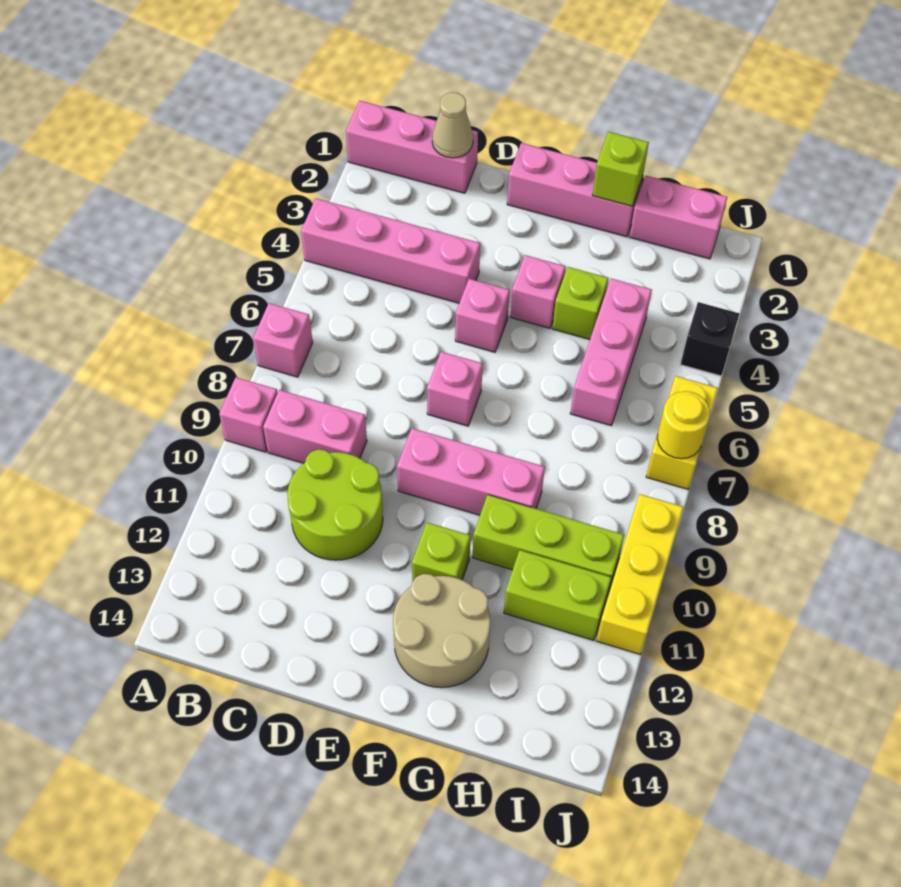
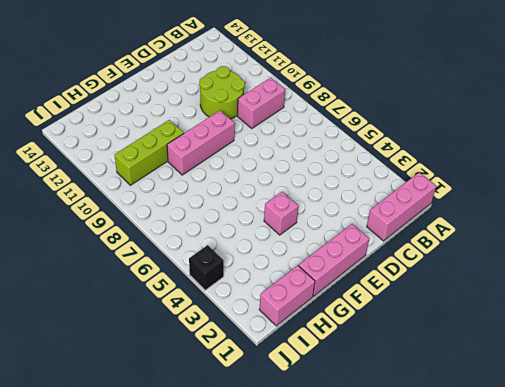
none -> pink 1x4 brick [301,198,480,303]
none -> pink 1x1 brick [253,303,313,377]
none -> pink 1x1 brick [219,377,278,452]

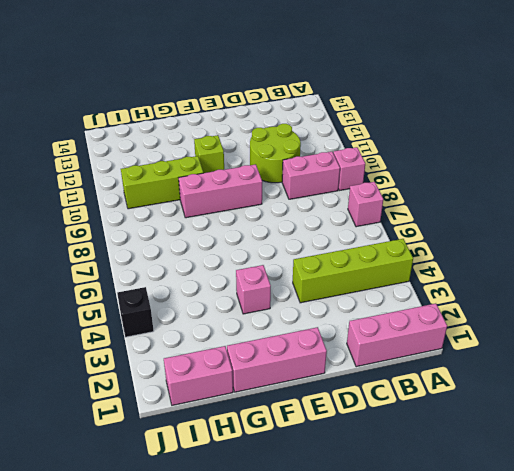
lime 1x4 brick [293,239,413,303] -> pink 1x4 brick [301,198,480,303]
none -> pink 1x1 brick [455,279,510,352]
none -> pink 1x1 brick [427,352,483,426]
none -> tan 2x2 round brick [393,574,491,688]

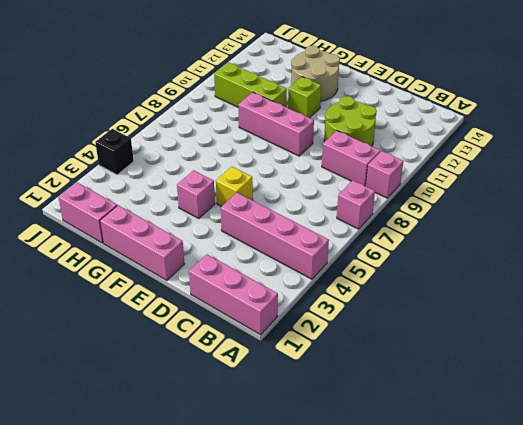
yellow 1x1 brick [216,166,253,206] -> pink 1x1 brick [455,279,510,352]
none -> pink 1x1 brick [427,352,483,426]
none -> lime 1x1 brick [552,267,608,339]
none -> pink 1x3 brick [570,279,652,426]

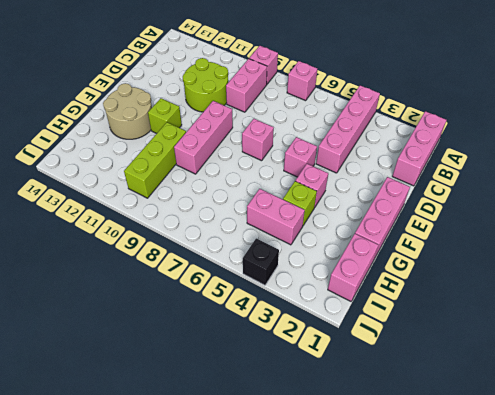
pink 1x2 brick [247,189,305,245] -> pink 1x3 brick [570,279,652,426]
none -> lime 1x2 brick [504,550,612,640]
none -> yellow 1x2 brick [646,376,718,489]
none -> yellow 1x3 brick [596,494,684,655]

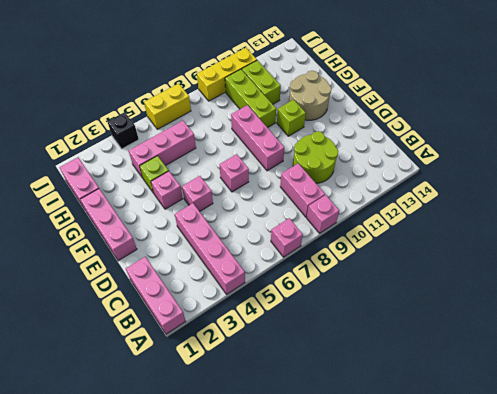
none -> tan 1x1 cone [432,92,473,158]
none -> lime 1x1 brick [593,132,649,206]
none -> yellow 1x1 round brick [657,391,710,459]

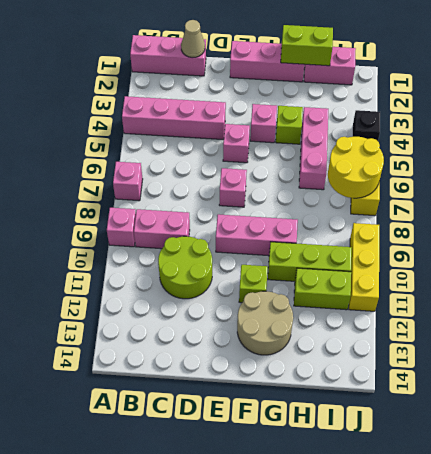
lime 1x2 brick [281,25,333,66] -> lime 1x1 brick [593,132,649,206]
yellow 2x2 round brick [328,137,384,198] -> yellow 1x1 round brick [657,391,710,459]

